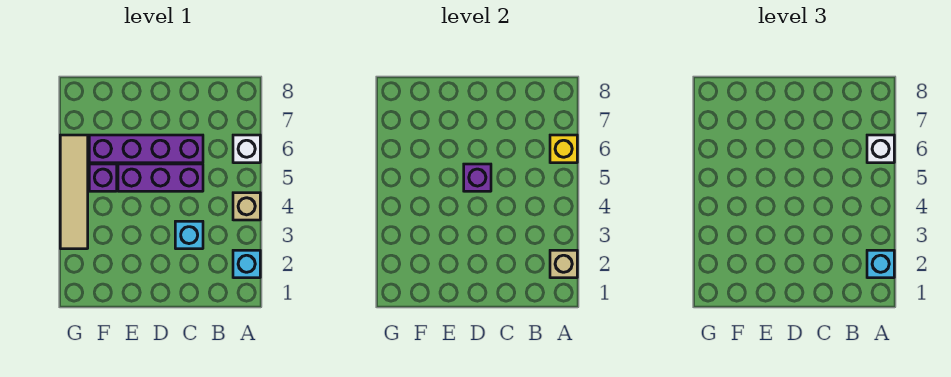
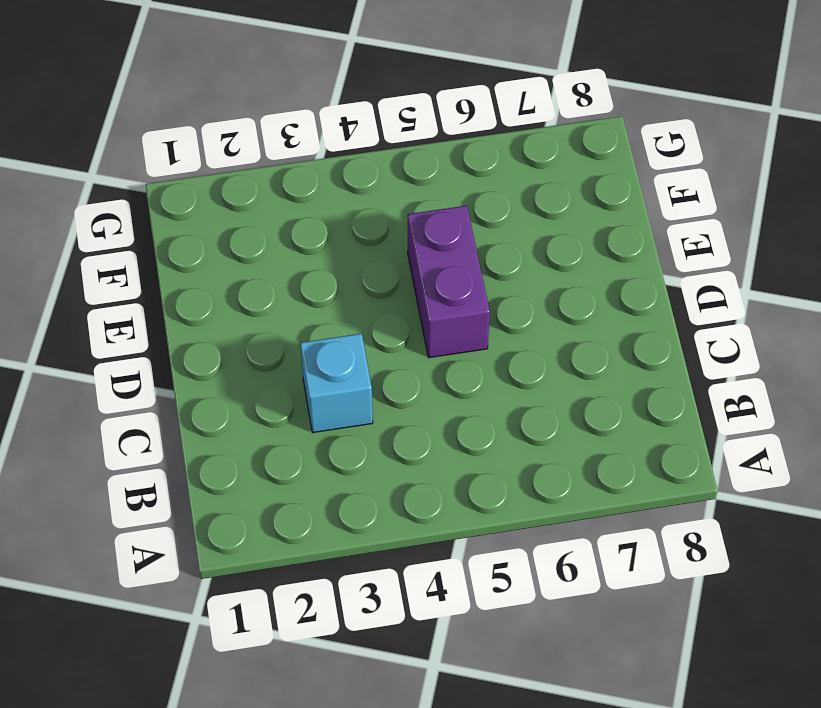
purple 1x2 brick [408,206,490,358] -> purple 1x3 brick [118,164,203,191]
none -> cyan 1x1 brick [233,250,260,278]
none -> tan 1x1 brick [233,193,260,220]
none -> white 1x1 brick [233,135,260,163]

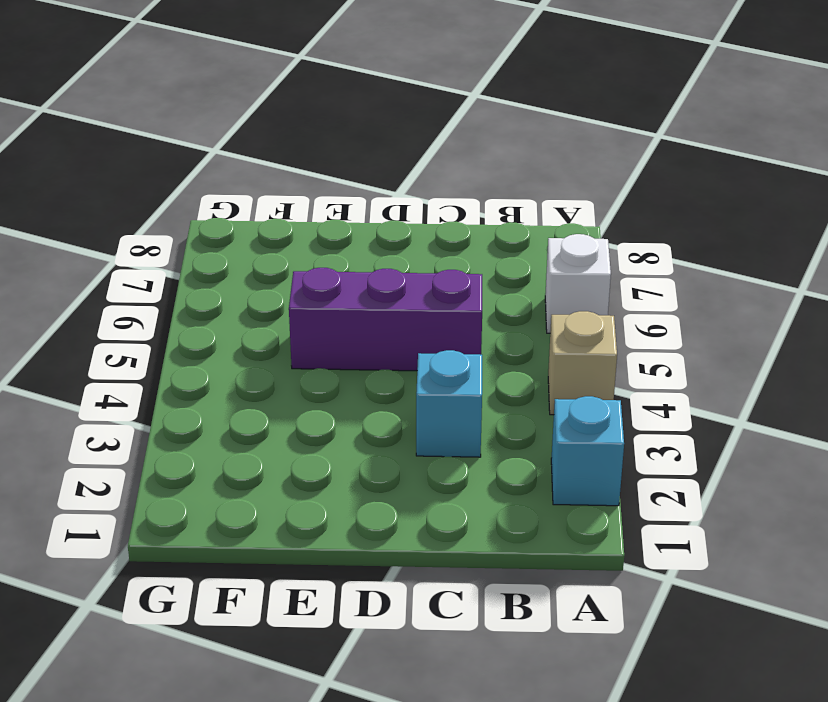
none -> purple 1x4 brick [89,135,203,163]
none -> purple 1x1 brick [89,164,117,191]
none -> tan 1x4 tile [60,135,88,249]

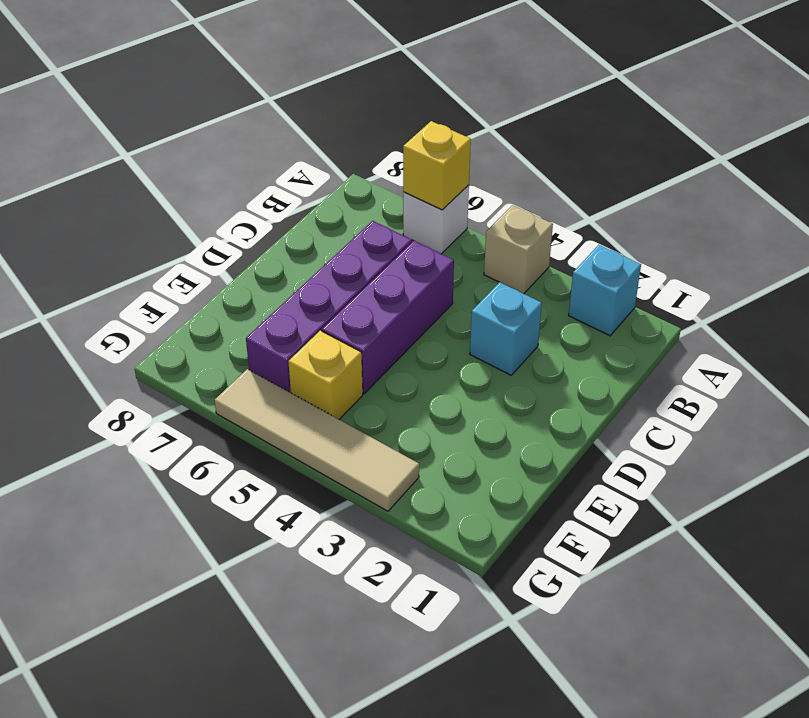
yellow 1x1 brick [288,331,363,419] -> purple 1x1 brick [89,164,117,191]
none -> tan 1x1 brick [550,250,577,278]
none -> purple 1x1 brick [464,164,491,191]
none -> cyan 1x1 brick [867,250,894,278]

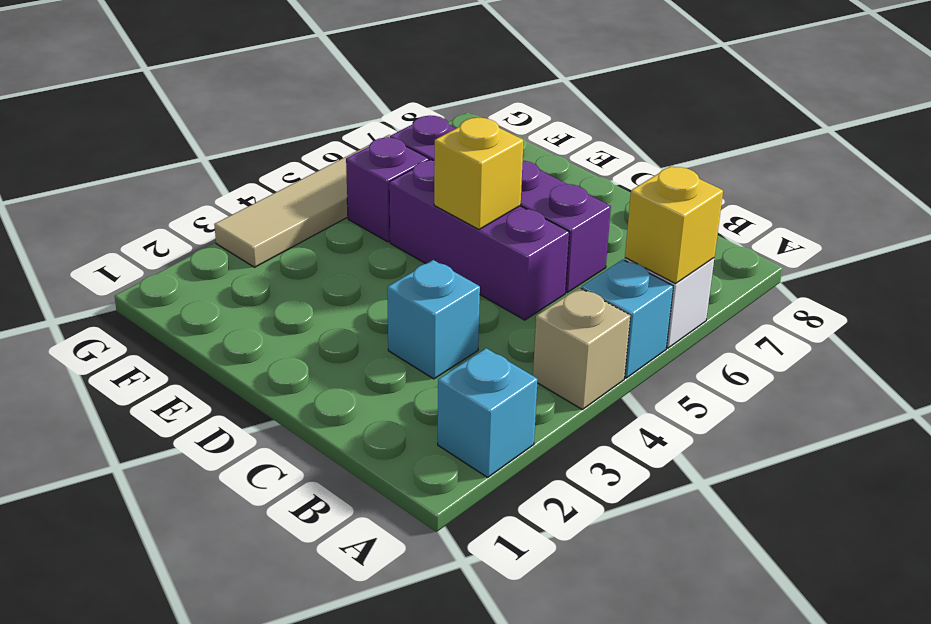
cyan 1x1 brick [581,260,673,378] -> cyan 1x1 brick moved to [867,250,894,278]
yellow 1x1 brick [434,117,523,230] -> purple 1x1 brick [464,164,491,191]
none -> tan 1x1 brick [550,250,577,278]
none -> white 1x1 brick [867,135,894,163]

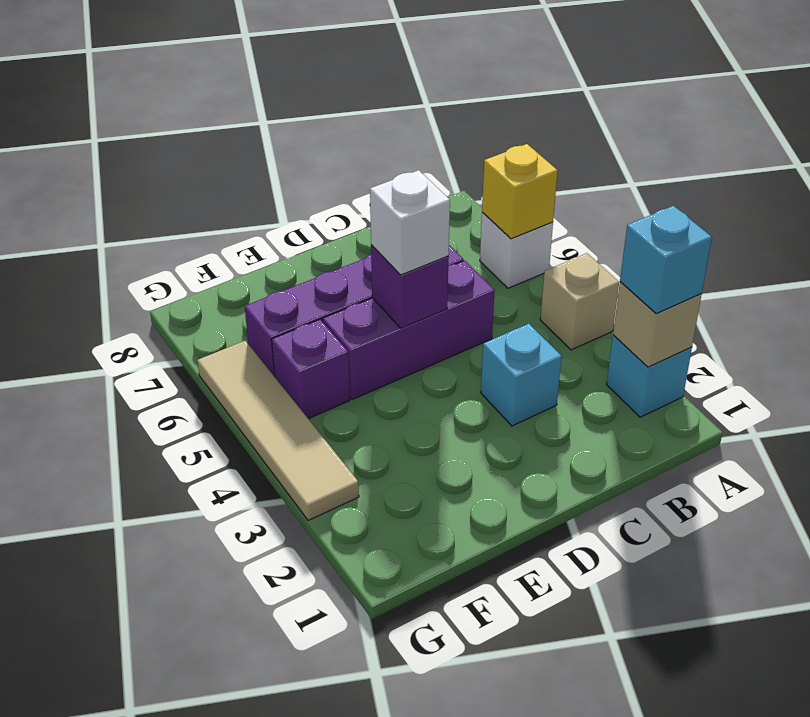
white 1x1 brick [370,170,450,275] -> white 1x1 brick moved to [867,135,894,163]

